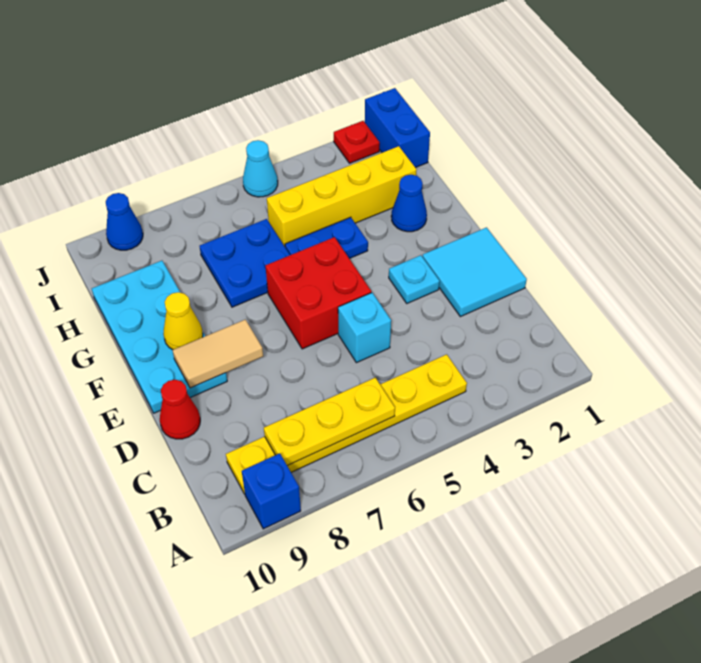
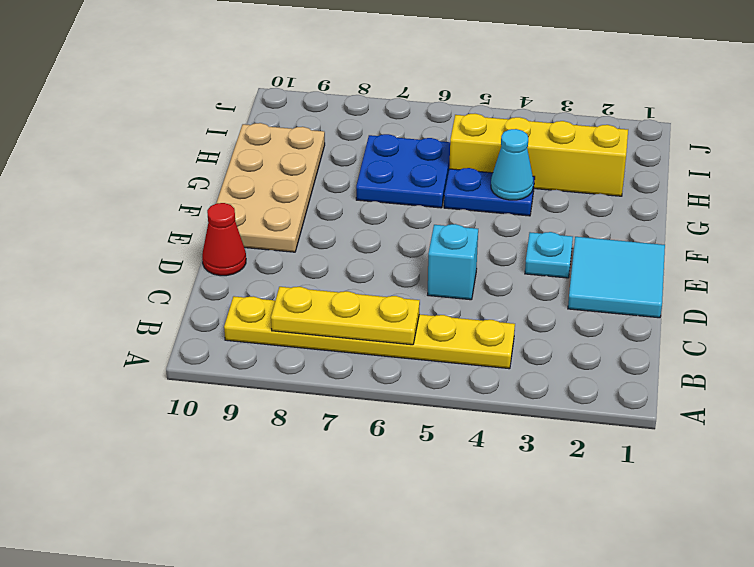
tan 2x4 plate [216,123,325,252] -> cyan 2x4 plate [92,261,227,413]
cyan 1x1 cone [491,129,533,200] -> cyan 1x1 cone moved to [243,140,278,197]
none -> blue 1x1 brick [242,453,301,529]
none -> red 2x2 brick [266,237,371,349]
none -> blue 1x1 cone [391,175,427,232]

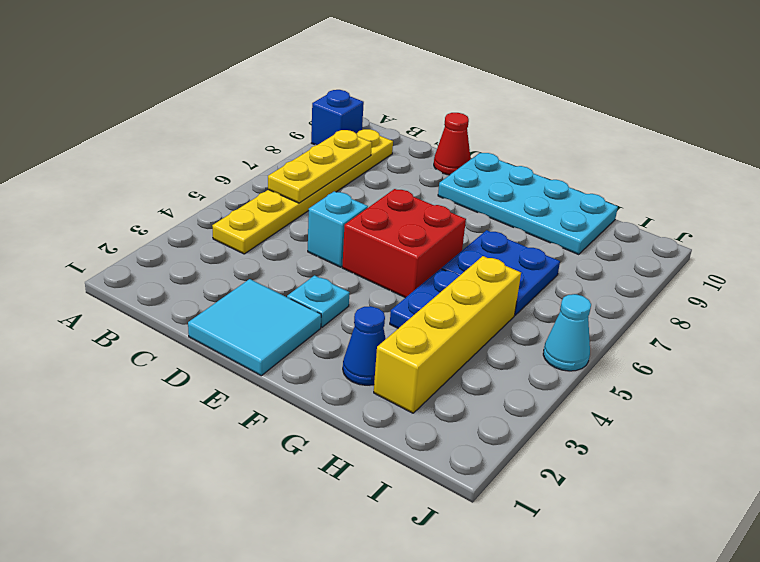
none -> blue 1x2 brick [365,88,430,168]
none -> red 1x1 plate [334,121,380,163]
none -> blue 1x1 cone [106,193,143,250]

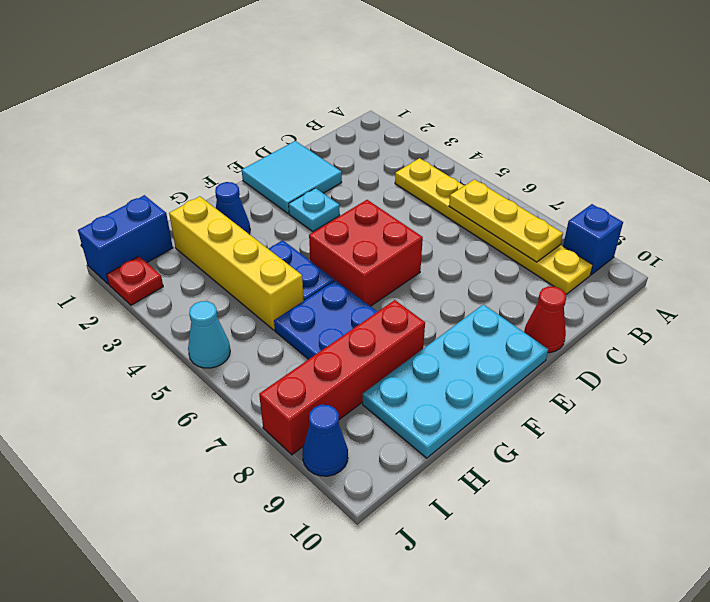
red 1x4 brick [259,300,425,455] -> none
none -> cyan 1x1 brick [338,293,391,363]
none -> tan 1x2 tile [173,320,263,388]
none -> yellow 1x1 cone [163,292,203,350]

